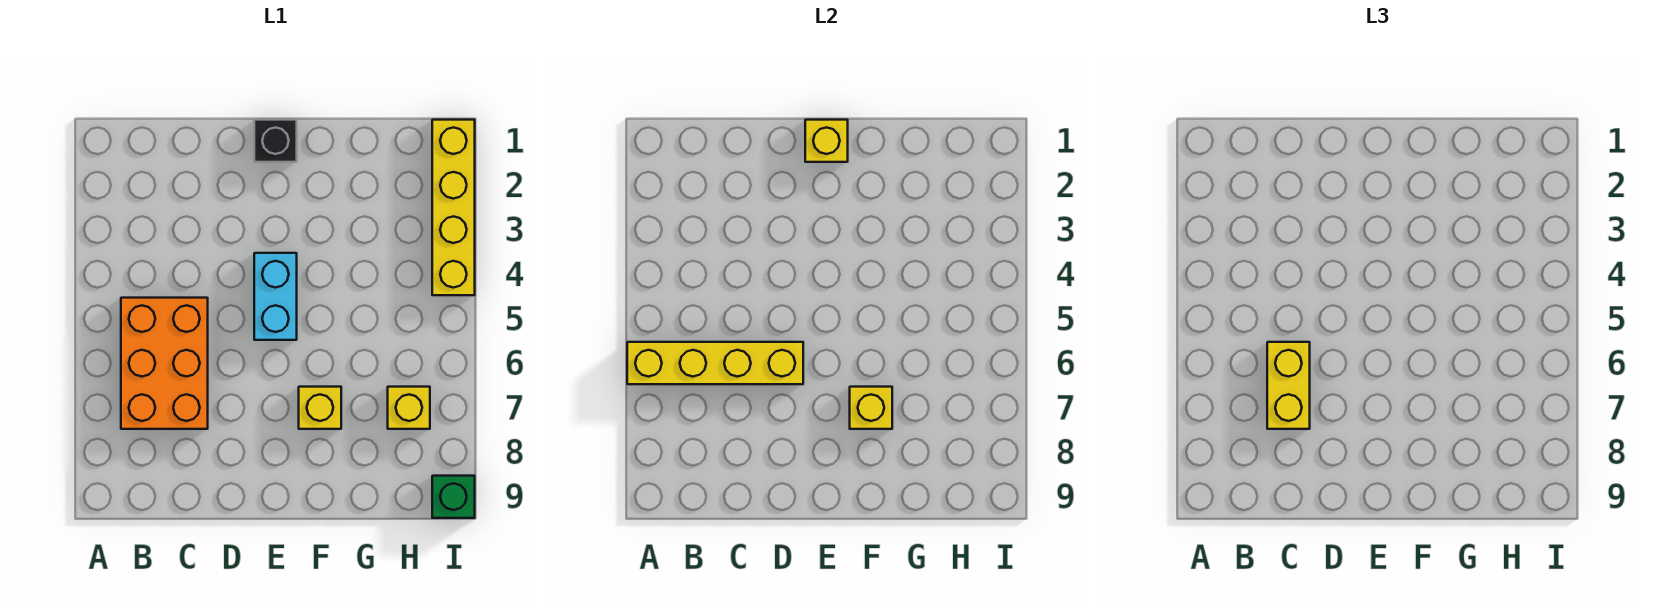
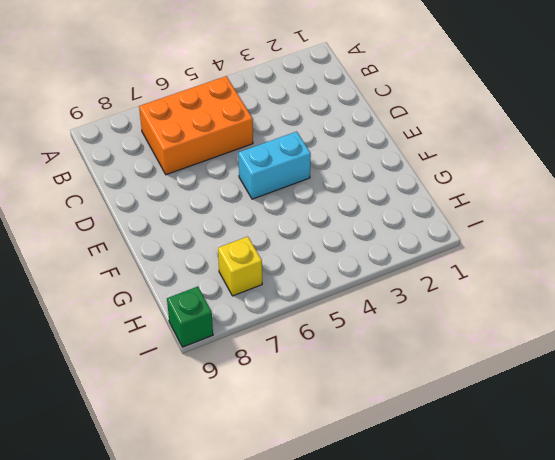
none -> black 1x1 brick [254,120,297,162]
none -> yellow 1x1 brick [299,387,341,429]

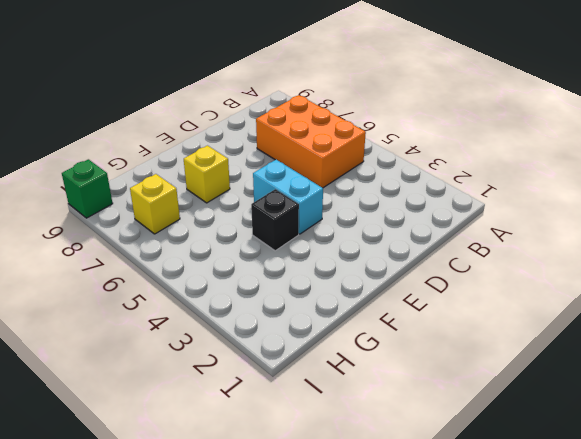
black 1x1 brick [251,189,299,251] -> black 1x1 brick moved to [254,120,297,162]
none -> yellow 1x4 brick [432,120,475,295]
none -> yellow 1x4 brick [627,342,803,384]

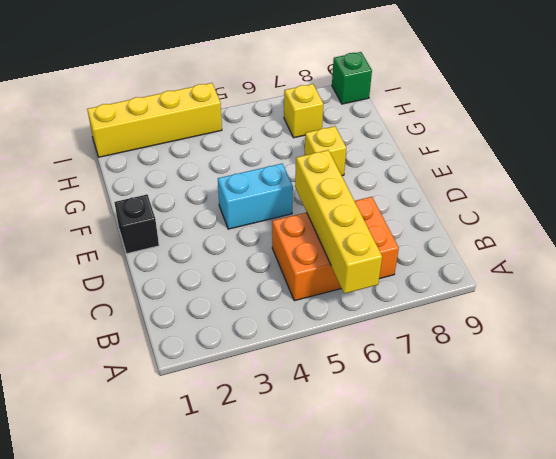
none -> yellow 1x1 brick [805,120,848,162]
none -> yellow 1x1 brick [850,387,892,429]

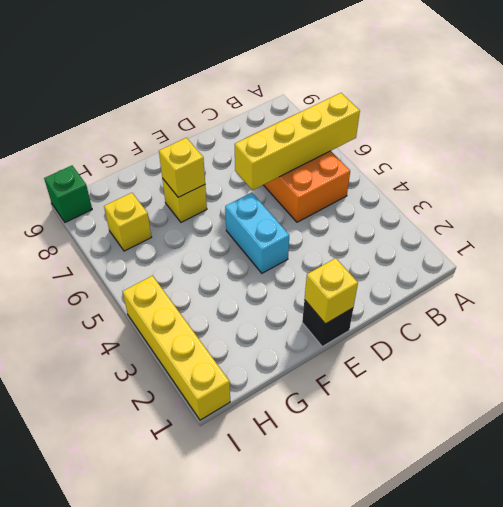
none -> yellow 1x2 brick [1267,342,1310,429]

